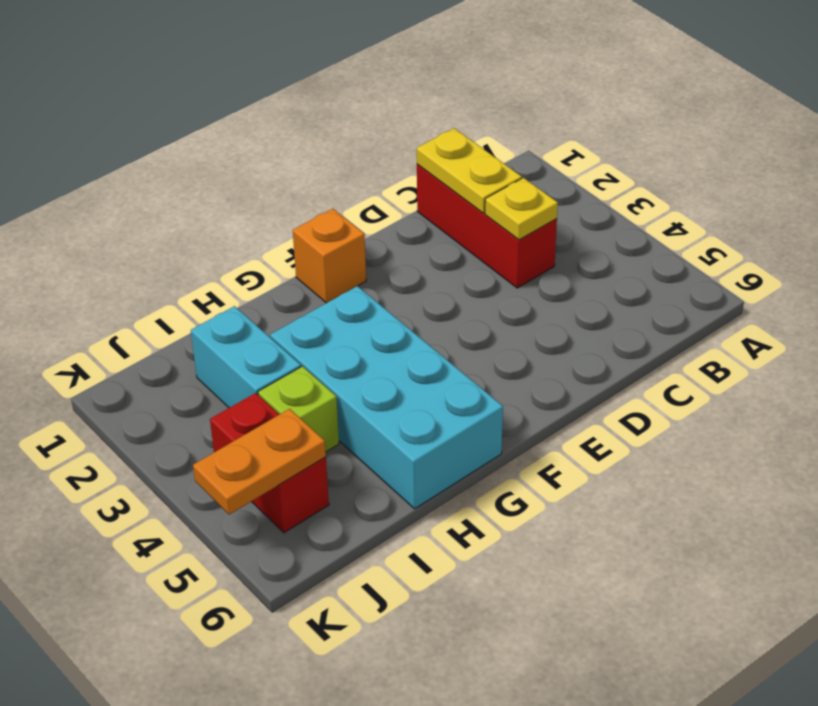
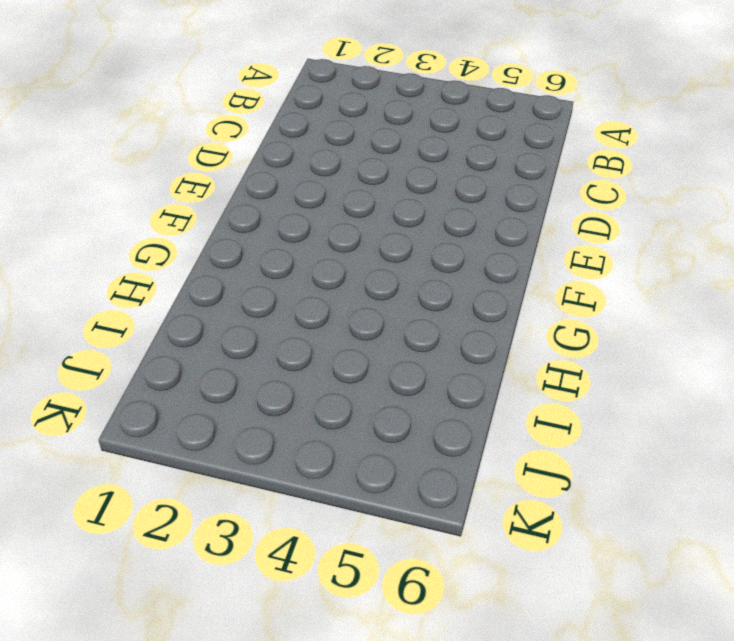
none -> red 1x3 brick [417,164,557,288]
none -> orange 1x1 brick [293,209,366,303]

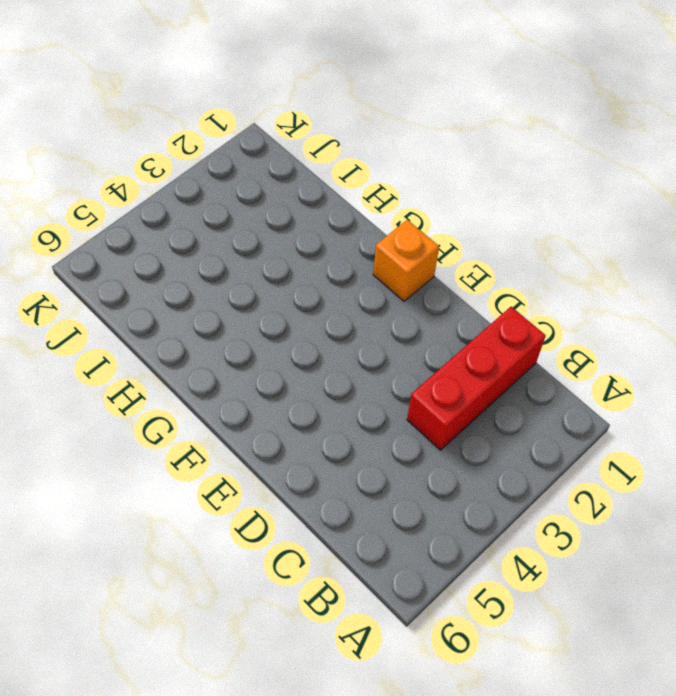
none -> cyan 2x4 brick [270,286,503,509]
none -> cyan 1x2 brick [191,306,301,408]

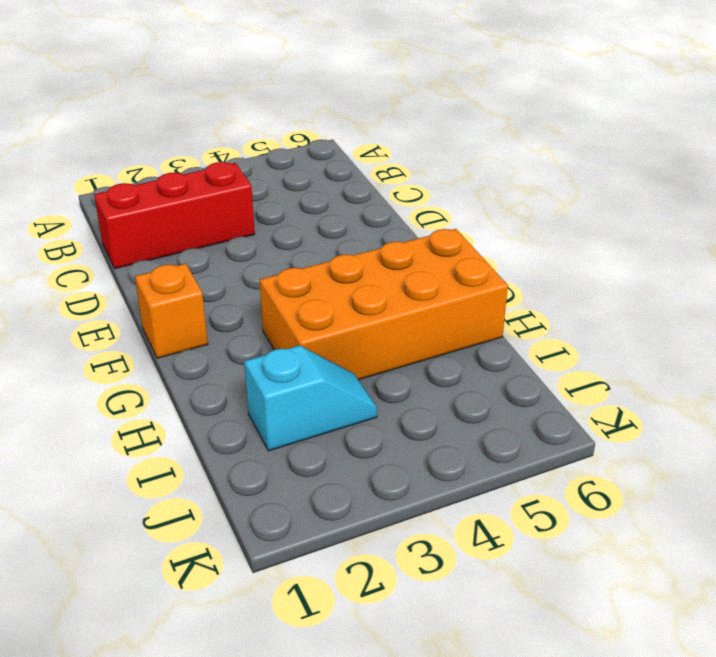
orange 2x4 brick [259,229,508,380] -> cyan 2x4 brick [270,286,503,509]
cyan 1x2 slope [244,345,377,451] -> cyan 1x2 brick [191,306,301,408]
none -> lime 1x1 brick [258,366,339,452]
none -> red 1x2 brick [210,393,329,533]

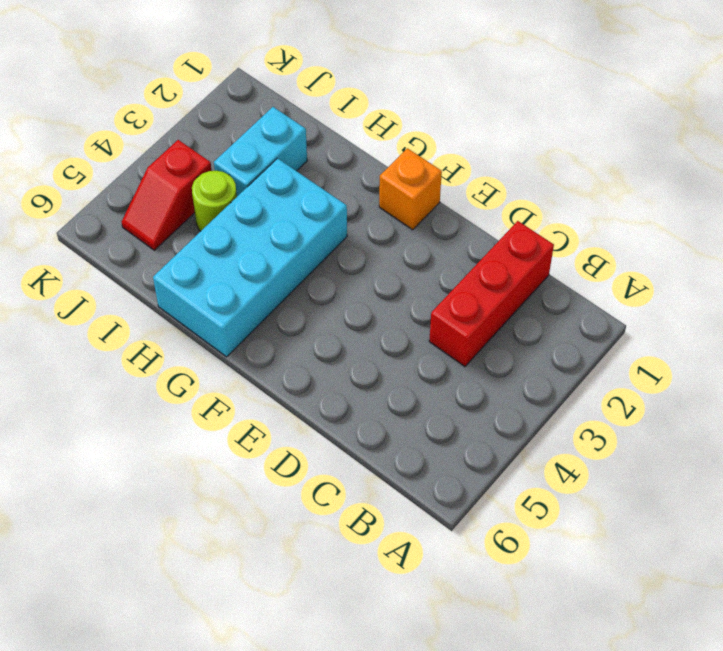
lime 1x1 round brick [192,171,237,231] -> lime 1x1 brick [258,366,339,452]
red 1x2 slope [122,140,212,250] -> red 1x2 brick [210,393,329,533]
none -> yellow 1x2 plate [417,128,522,213]
none -> yellow 1x1 plate [485,178,558,240]

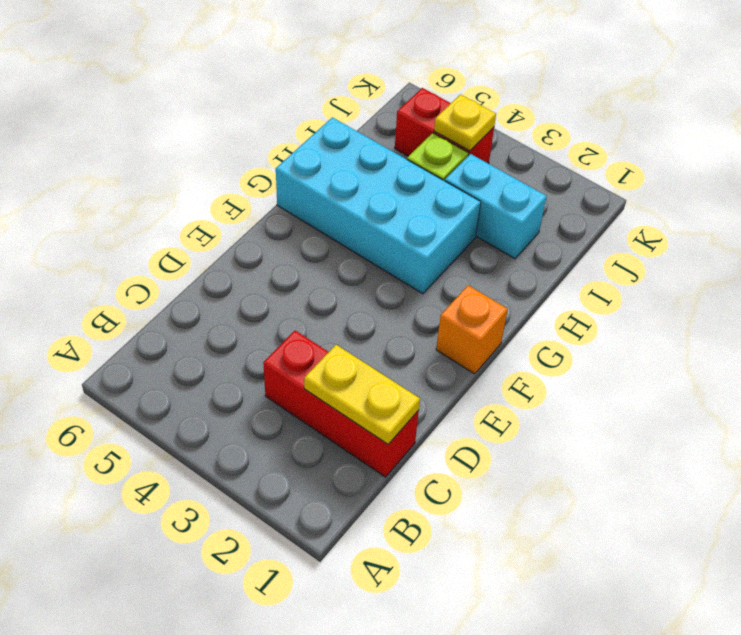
yellow 1x1 plate [434,94,496,151] -> yellow 1x1 plate moved to [485,178,558,240]
none -> orange 1x2 plate [193,409,326,515]

